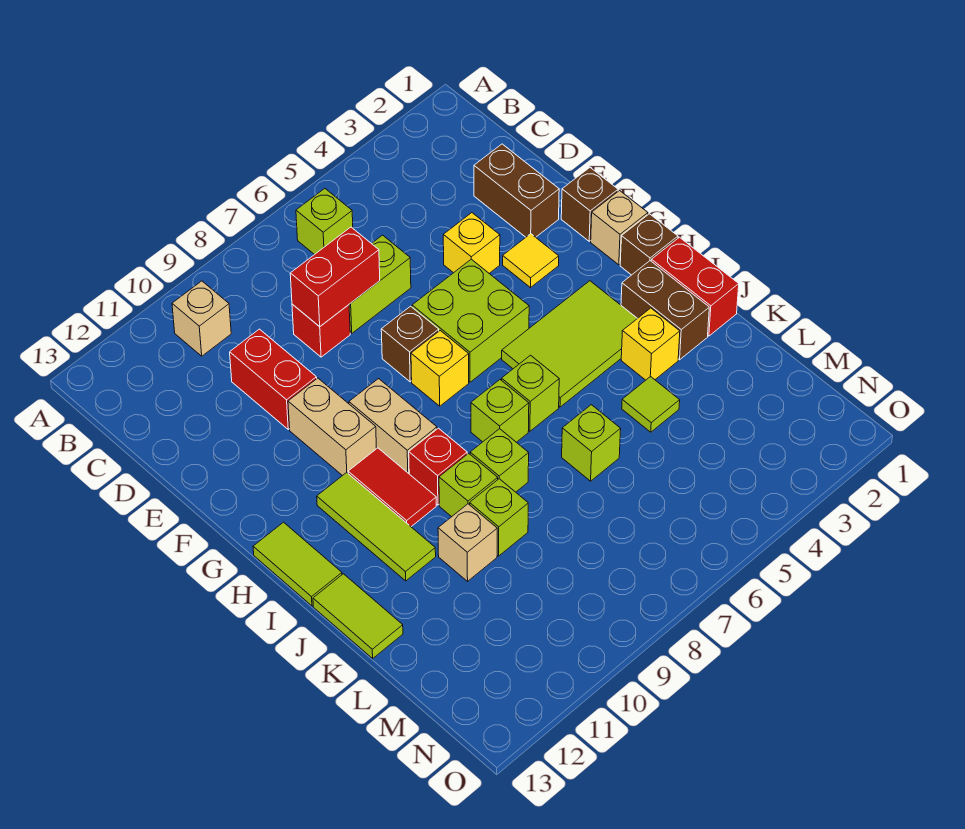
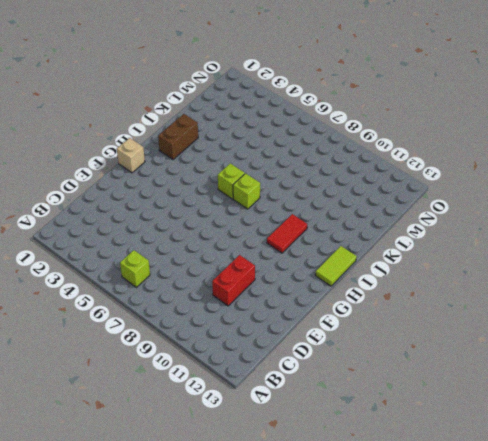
none -> tan 1x1 brick [172,281,231,356]
none -> brown 1x2 brick [474,144,559,237]
none -> lime 1x2 brick [349,235,411,333]
none -> red 1x1 brick [292,304,350,357]

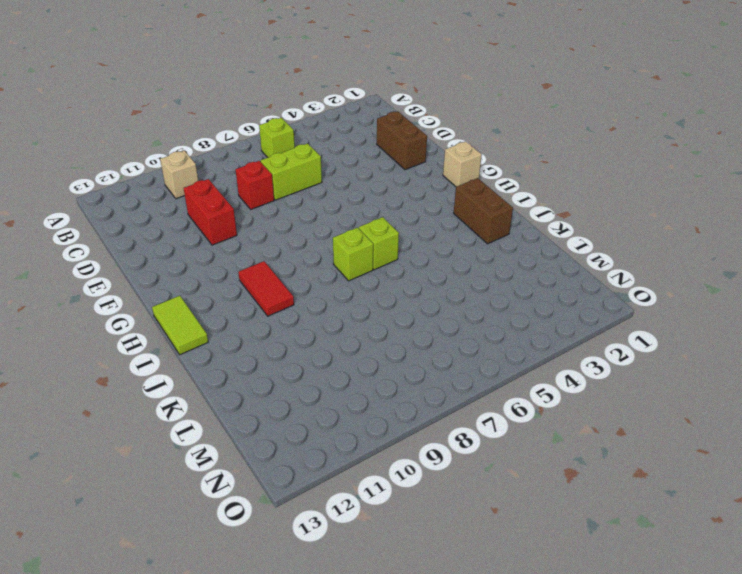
none -> yellow 1x1 brick [443,213,500,273]
none -> brown 1x1 brick [561,168,618,241]
none -> yellow 1x1 tile [503,234,559,288]
none -> lime 2x2 brick [412,259,529,382]

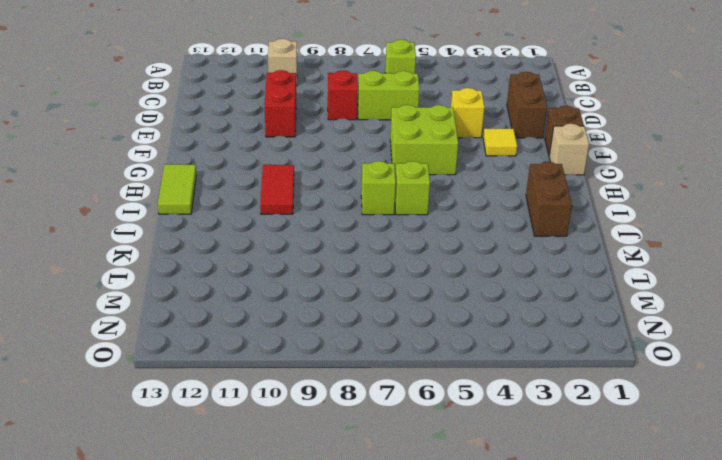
none -> brown 1x1 brick [381,306,439,382]
none -> tan 1x2 brick [288,378,377,476]
none -> yellow 1x1 brick [411,331,469,406]
none -> tan 1x2 brick [349,379,437,473]

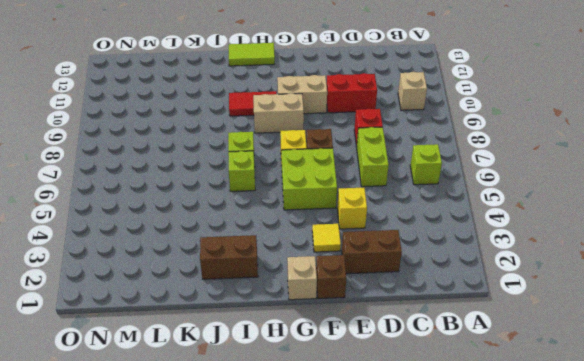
none -> brown 1x1 brick [620,214,678,275]
none -> lime 2x3 tile [502,281,637,407]
none -> lime 1x3 tile [317,473,436,581]
none -> red 1x2 brick [651,237,739,336]

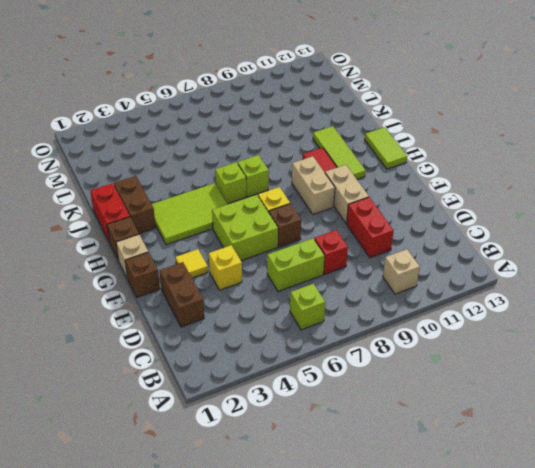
none -> red 1x1 brick [409,428,467,505]
none -> yellow 1x1 brick [621,308,680,380]
none -> lime 1x1 brick [470,429,529,492]
none -> lime 1x1 brick [439,453,498,517]

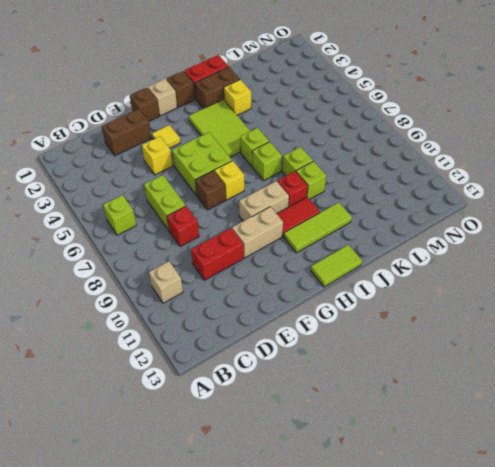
none -> lime 1x2 tile [313,574,403,658]
none -> lime 1x1 tile [622,376,680,432]
none -> lime 1x1 brick [562,405,621,481]
none -> lime 1x1 brick [470,479,528,556]

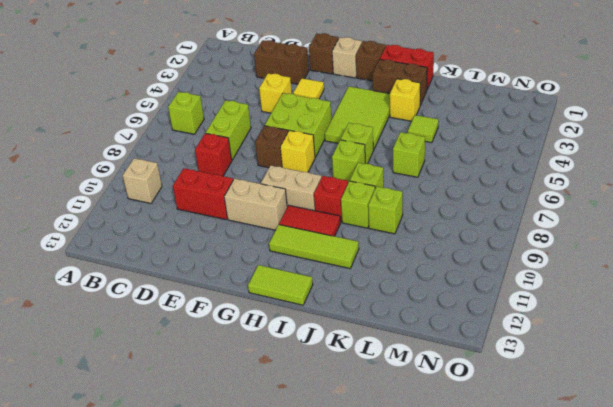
none -> lime 1x2 tile [313,574,403,658]
none -> tan 1x1 brick [438,504,497,581]
none -> red 1x2 brick [290,227,380,327]

